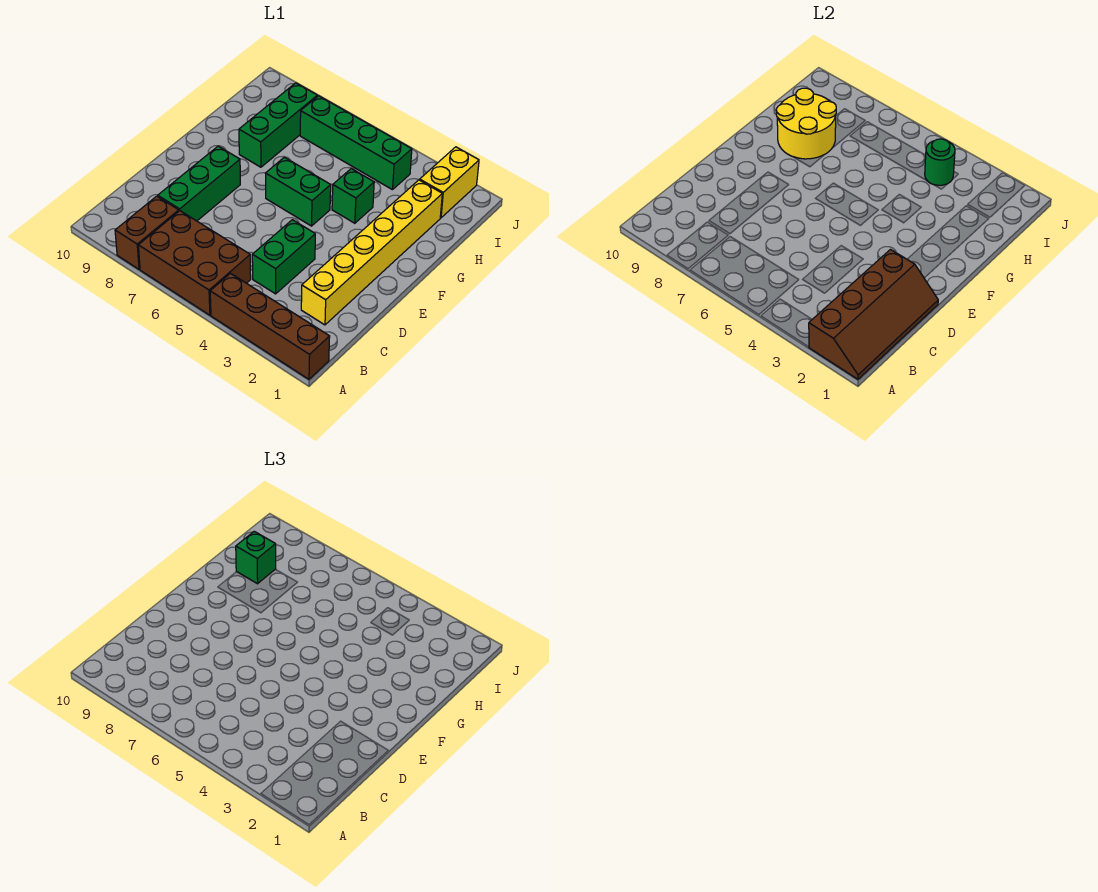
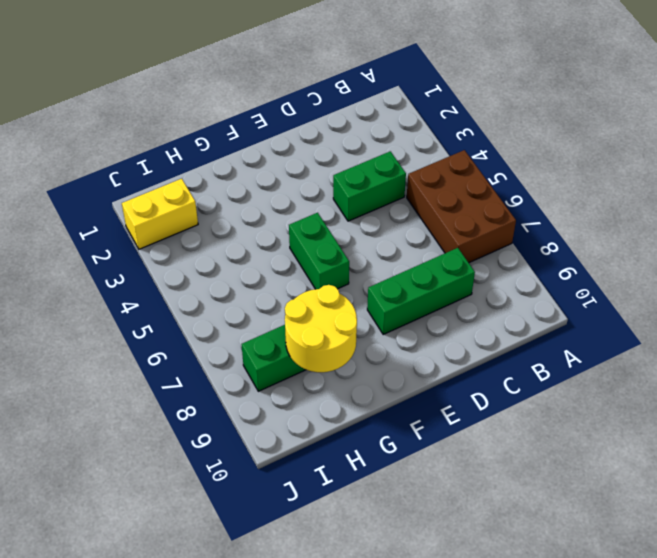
none -> brown 1x4 brick [210,274,330,379]
none -> brown 1x2 brick [115,196,179,269]
none -> yellow 1x6 brick [301,180,442,325]

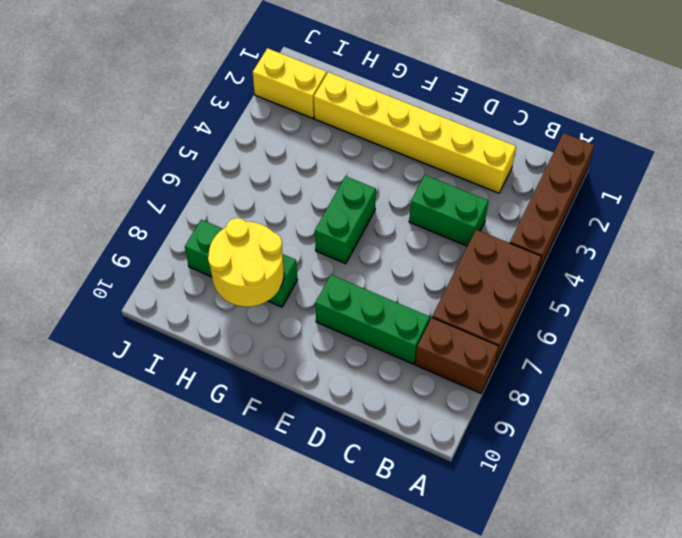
none -> green 1x1 brick [332,168,374,223]
none -> green 1x4 brick [300,96,412,190]
none -> brown 2x4 slope [809,250,938,379]

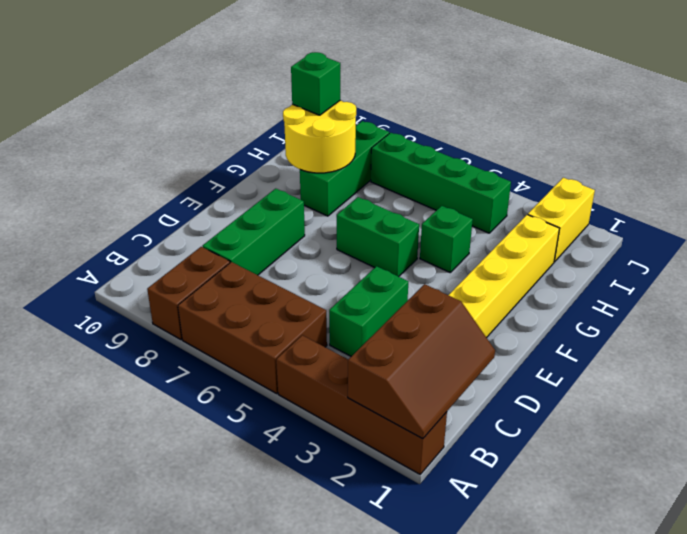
brown 2x3 slope [348,284,495,439] -> brown 2x4 slope [809,250,938,379]
none -> green 1x1 round brick [925,139,955,185]

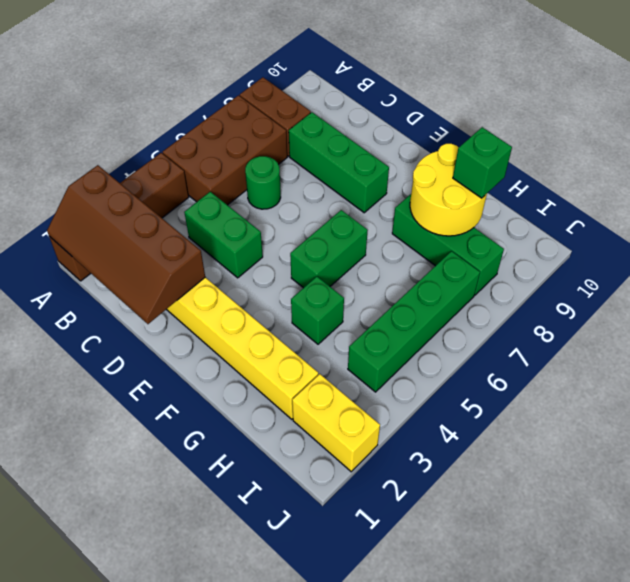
green 1x1 round brick [245,156,281,209] -> green 1x1 round brick moved to [925,139,955,185]

